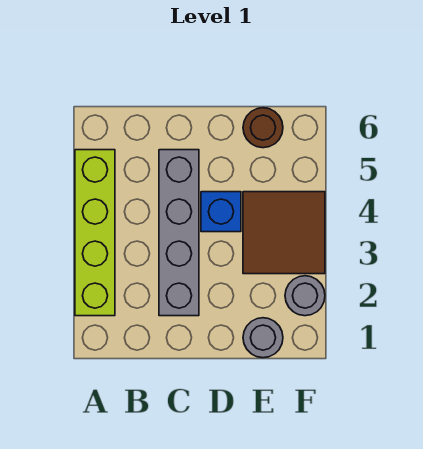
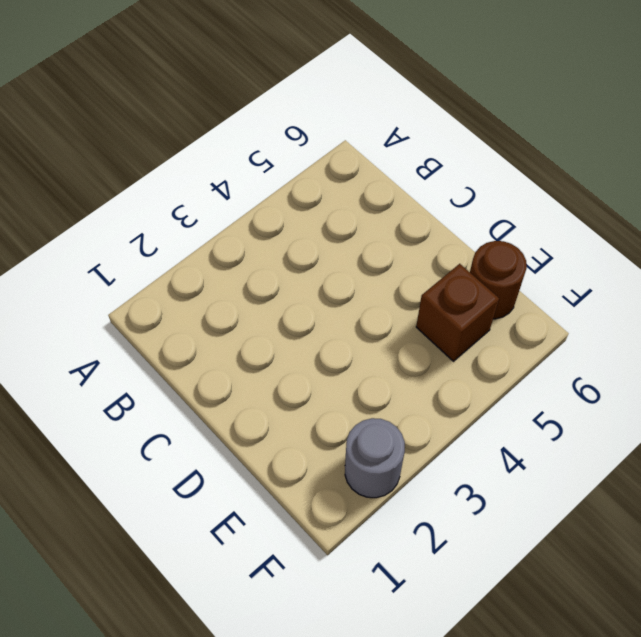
brown 1x1 brick [416,264,499,361] -> none
none -> lime 1x4 brick [75,150,115,316]
none -> grey 1x4 brick [159,150,199,316]

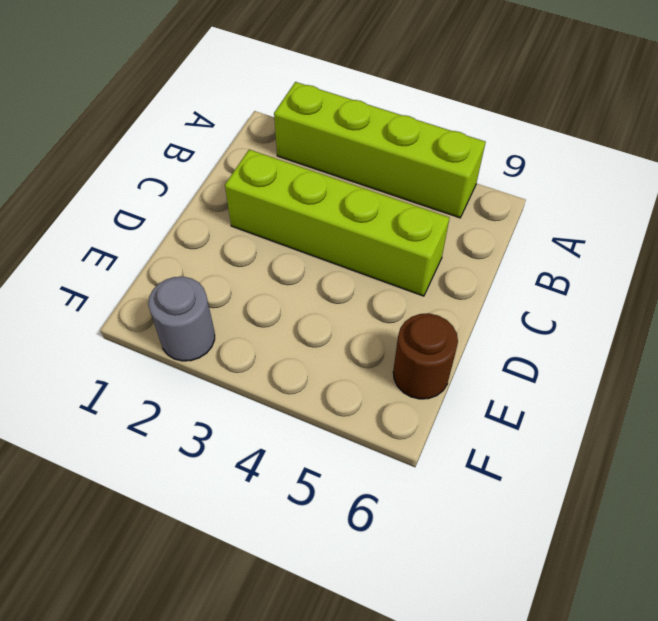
lime 1x4 brick [225,149,449,296] -> grey 1x4 brick [159,150,199,316]
none -> blue 1x1 brick [201,192,241,232]
none -> grey 1x1 round brick [243,318,283,358]

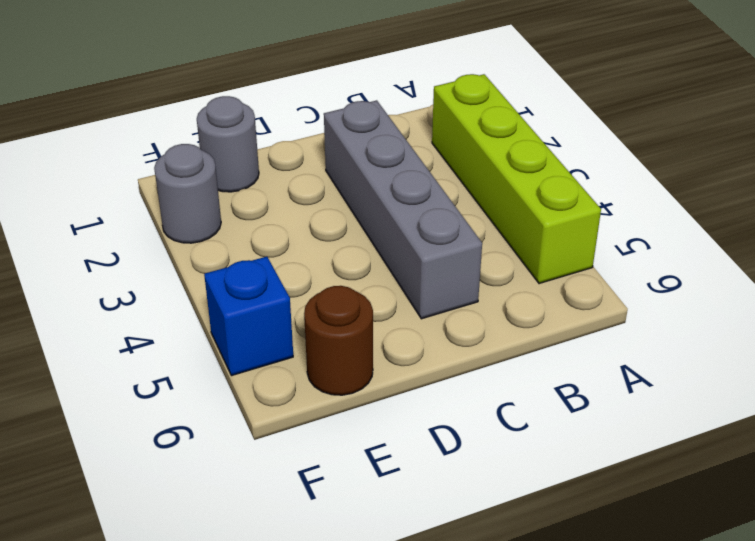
blue 1x1 brick [204,257,293,376] -> blue 1x1 brick moved to [201,192,241,232]
none -> brown 2x2 tile [243,192,325,274]

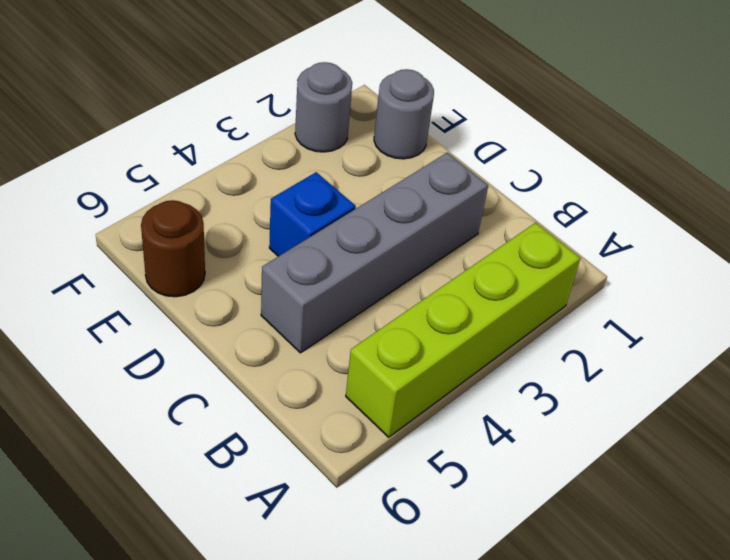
none -> brown 2x2 tile [243,192,325,274]

